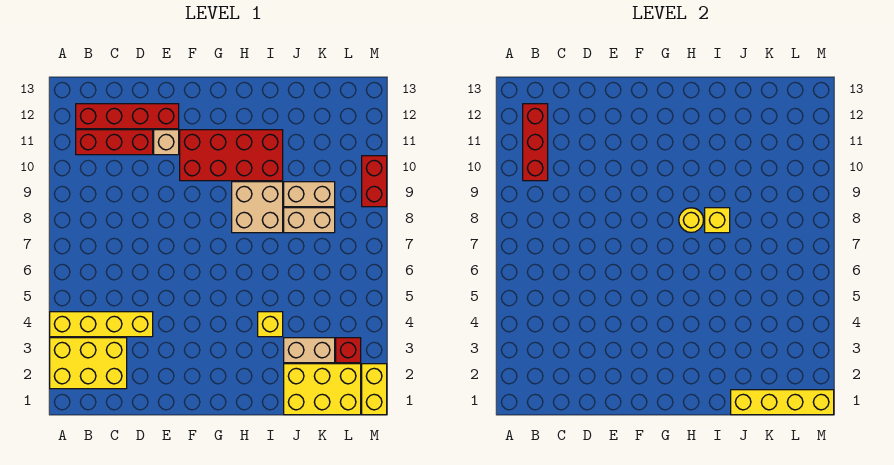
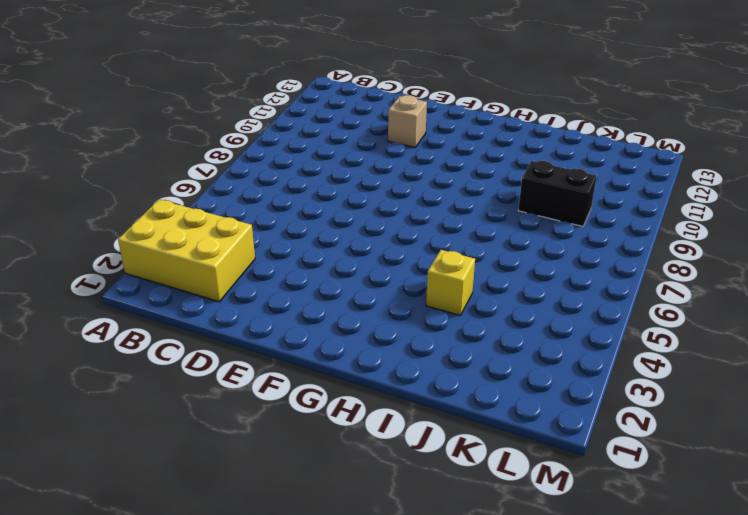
black 1x2 brick [518,161,597,226] -> tan 1x2 brick [284,182,335,207]
none -> yellow 1x4 brick [50,312,153,337]
none -> red 1x3 brick [76,130,153,155]
none -> red 1x4 brick [76,104,179,129]

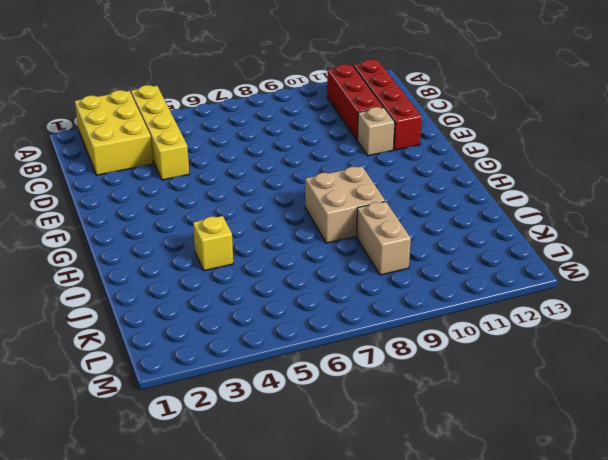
none -> red 2x4 brick [180,130,283,181]
none -> yellow 2x3 brick [284,364,361,415]
none -> tan 1x2 brick [284,338,335,363]

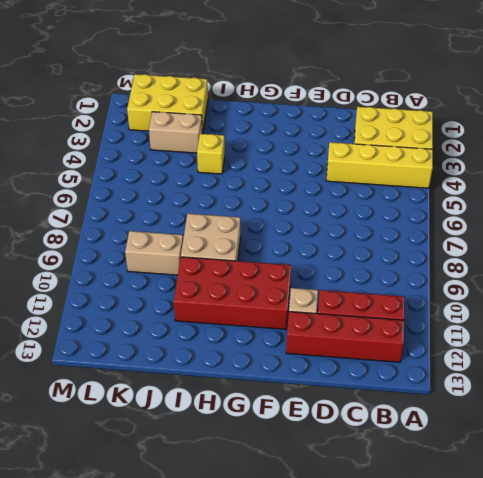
none -> tan 1x2 brick [284,208,335,233]
none -> red 1x1 brick [336,338,361,363]
none -> yellow 1x2 brick [362,364,387,415]

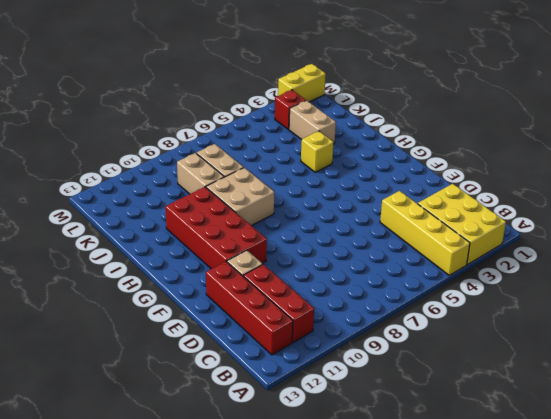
none -> yellow 2x3 brick [284,364,361,415]
none -> red 1x2 brick [362,156,387,207]
none -> red 1x3 brick [523,104,548,181]

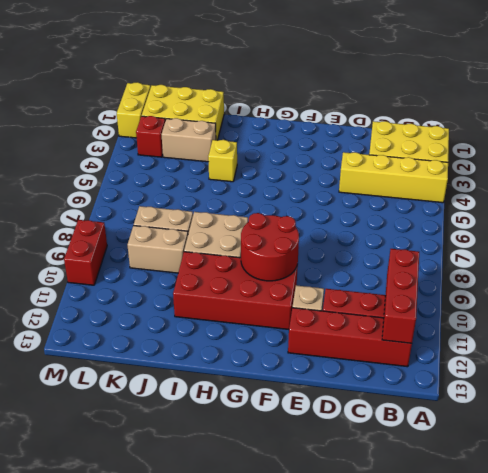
red 2x2 round brick [241,213,299,281] -> none
none -> yellow 1x1 round brick [679,208,703,232]
none -> yellow 1x1 brick [705,208,730,233]
none -> yellow 1x4 brick [731,390,834,415]

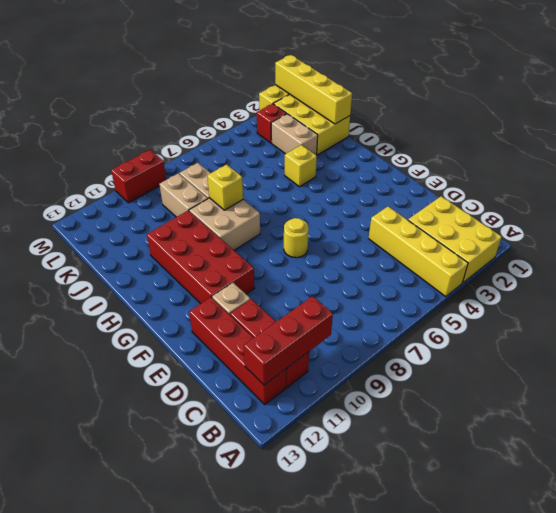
yellow 1x1 round brick [284,218,309,258] -> yellow 1x1 round brick moved to [679,208,703,232]

